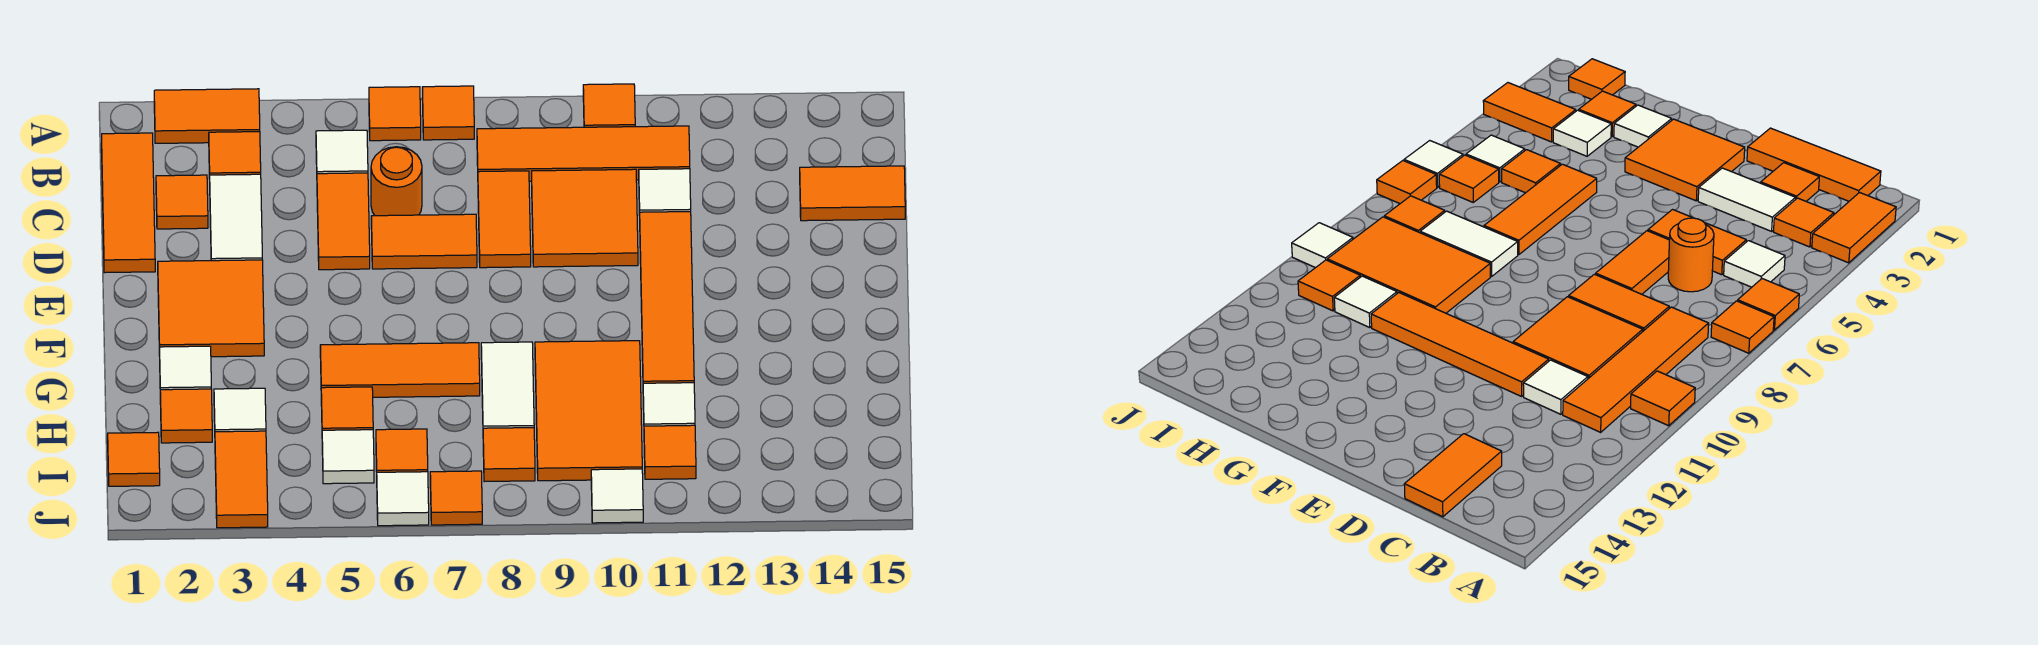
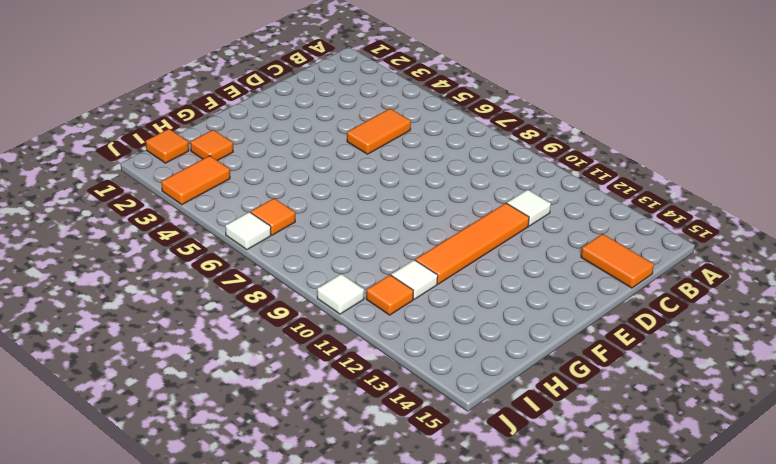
none -> orange 1x2 tile [154,89,260,143]
none -> orange 1x1 tile [369,87,421,141]
none -> orange 1x1 tile [422,86,474,140]
none -> orange 1x1 tile [583,84,635,127]

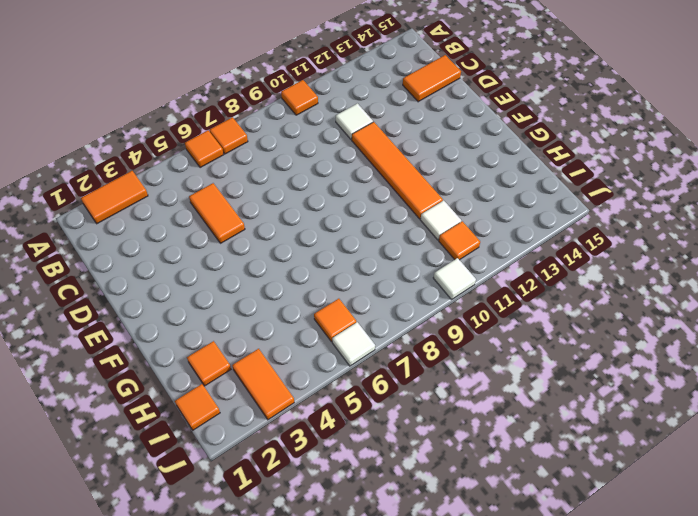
none -> orange 1x3 tile [102,133,155,273]
none -> orange 1x1 tile [209,132,261,179]
none -> white 1x1 tile [316,130,368,174]
none -> orange 1x4 tile [477,126,690,181]

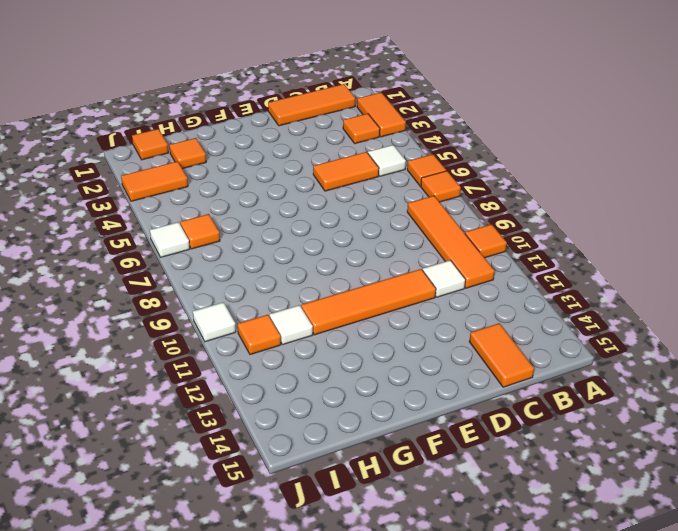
none -> orange 1x1 tile [156,175,208,229]
none -> white 1x2 tile [210,174,262,261]
none -> orange 1x1 round brick [371,147,422,216]
none -> orange 1x2 tile [478,171,531,268]

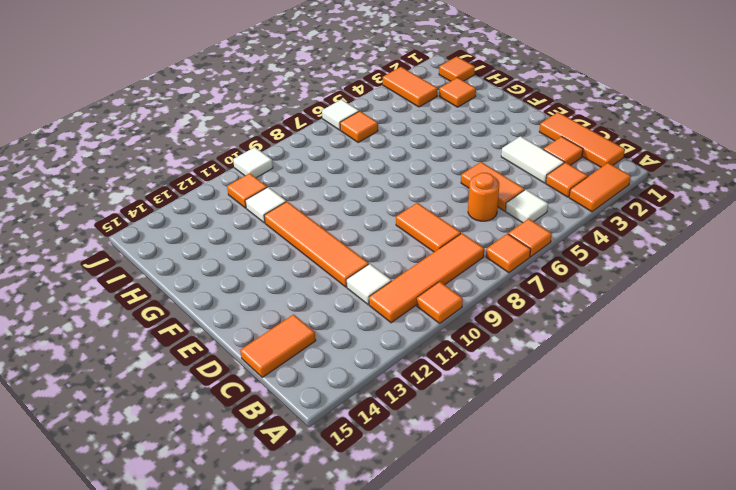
none -> orange 2x2 tile [532,169,638,267]
none -> orange 1x2 tile [371,214,477,269]
none -> orange 2x2 tile [158,260,264,357]
none -> white 1x1 tile [160,346,211,390]

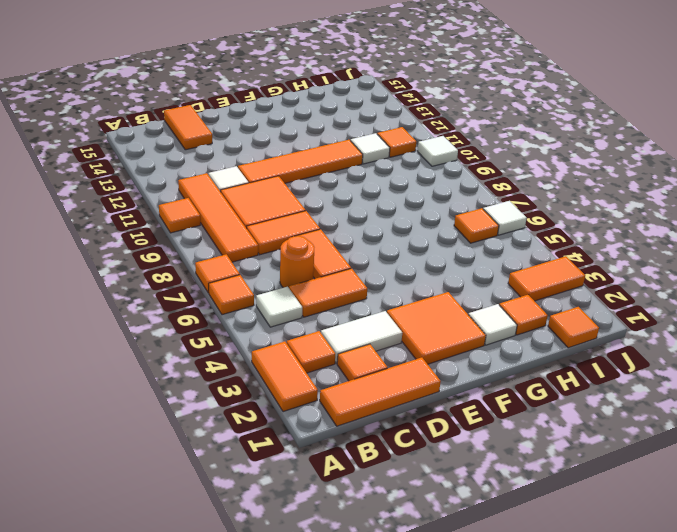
none -> orange 1x3 tile [320,343,480,397]
none -> white 1x2 tile [481,342,534,429]
none -> orange 2x3 tile [535,341,642,481]
none -> white 1x1 tile [214,388,266,432]

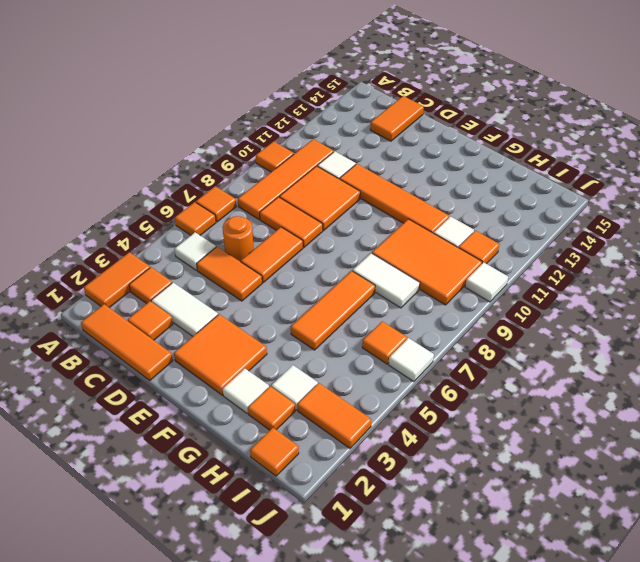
none -> orange 1x1 tile [321,387,373,430]
none -> white 1x1 tile [322,430,374,484]
none -> orange 1x1 tile [483,428,535,482]
none -> orange 1x1 tile [430,471,482,525]

